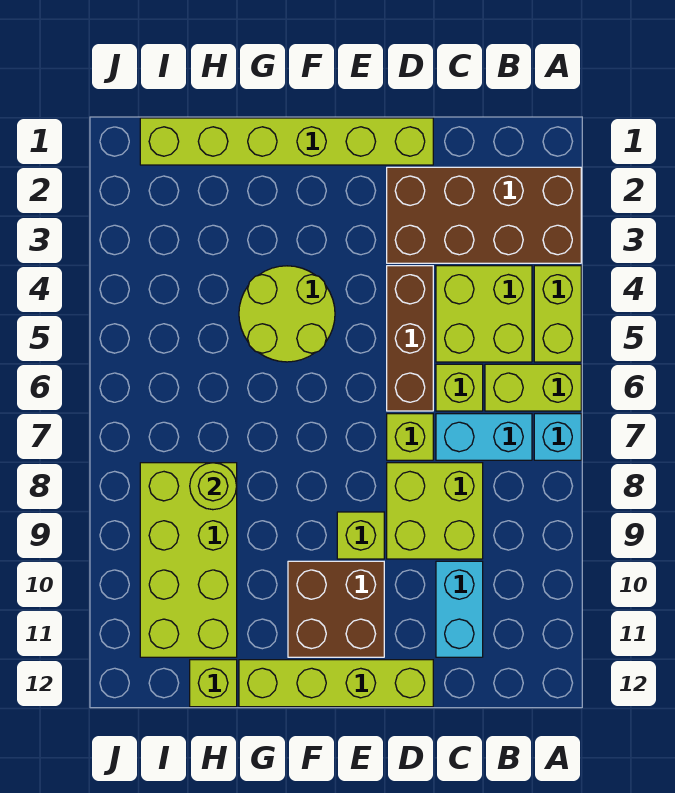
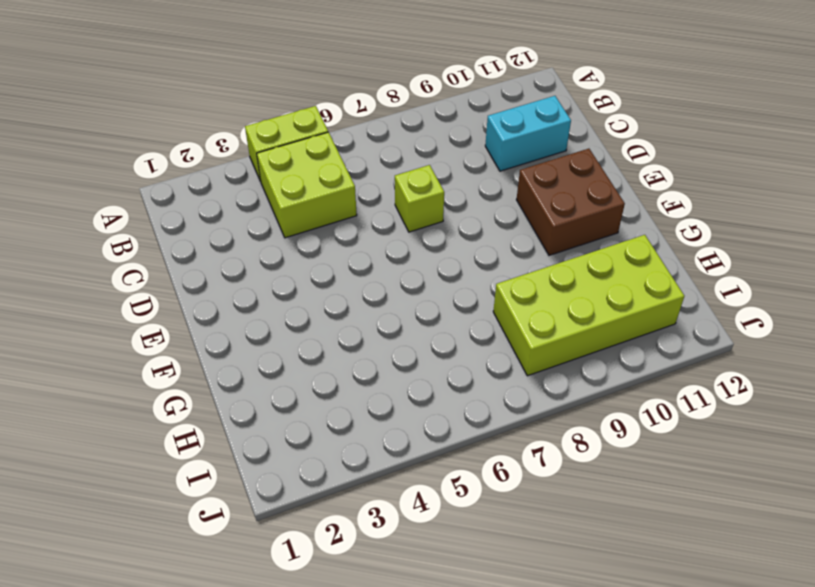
none -> brown 2x4 brick [387,167,581,263]
none -> lime 1x2 brick [485,364,581,411]
none -> cyan 1x1 brick [534,414,581,460]

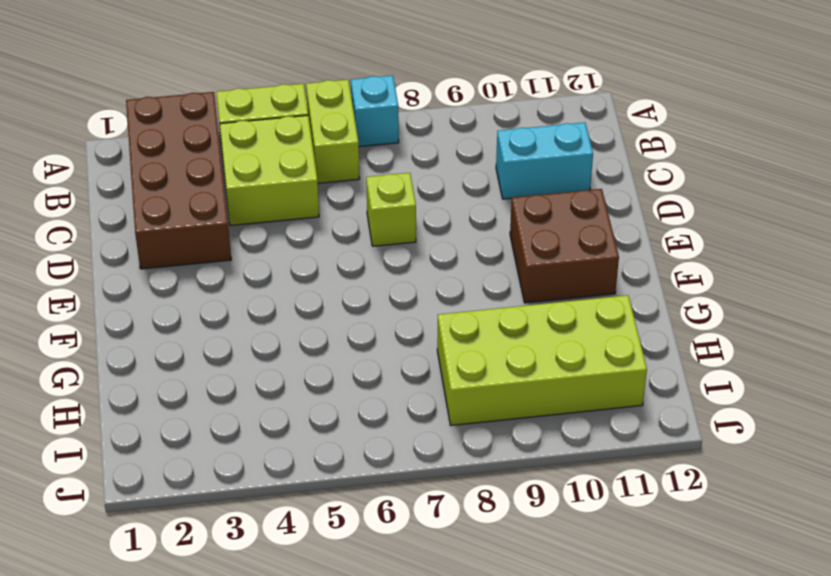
none -> cyan 1x2 brick [436,414,532,460]
none -> lime 1x1 brick [436,364,483,411]
none -> lime 2x2 brick [387,463,483,559]

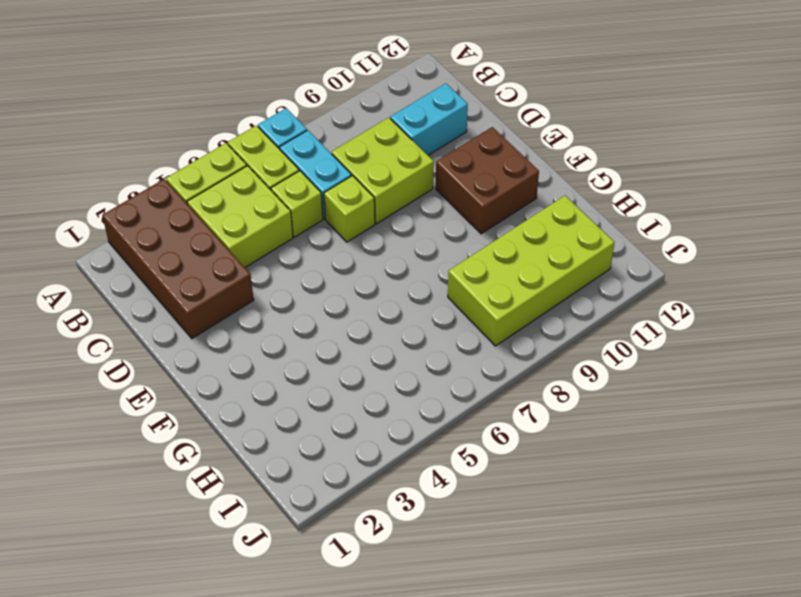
none -> lime 1x6 brick [140,118,433,165]
none -> brown 1x3 brick [387,266,433,411]
none -> lime 1x4 brick [239,660,433,707]

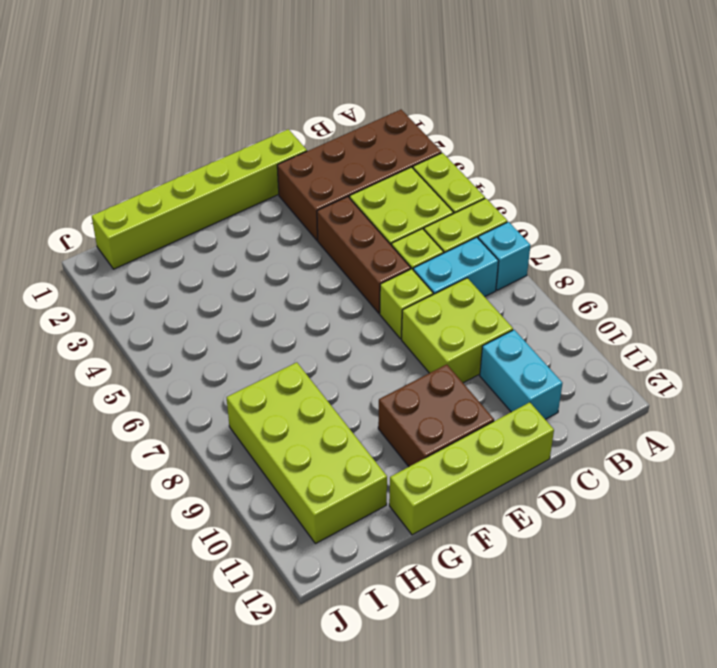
none -> lime 1x1 brick [337,512,384,559]
none -> lime 2x2 round brick [239,266,335,362]
none -> lime 1x1 brick [190,660,237,707]

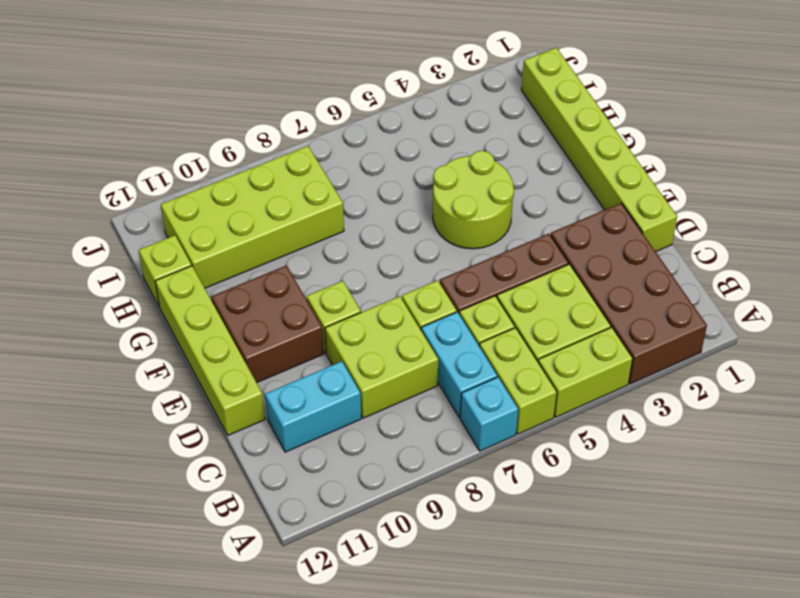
none -> lime 1x1 round brick [190,463,237,510]

